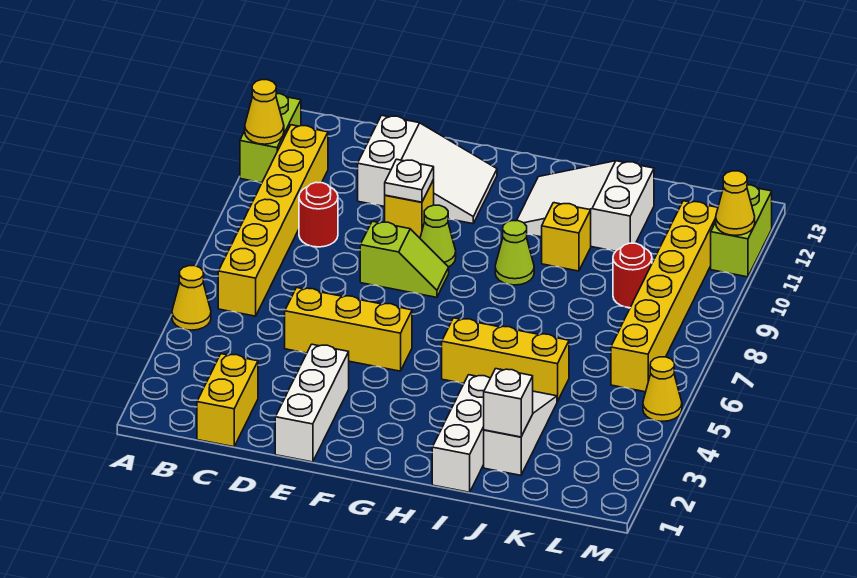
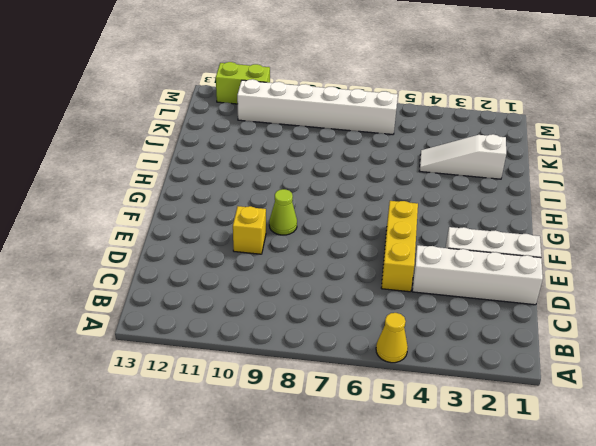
white 1x4 brick [412,245,543,305] -> none
white 1x6 brick [237,79,398,134] -> yellow 1x6 brick [611,201,718,392]
none -> lime 1x2 brick [240,94,301,183]
none -> yellow 1x6 brick [218,125,328,316]
none -> yellow 1x2 brick [197,354,258,447]

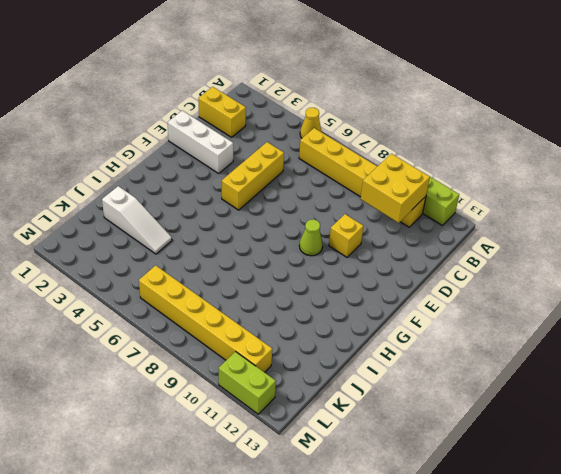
yellow 2x2 brick [361,154,430,223] -> none
none -> red 1x1 round brick [299,183,338,247]
none -> white 2x3 slope [358,115,497,224]
none -> lime 1x2 slope [360,221,449,297]

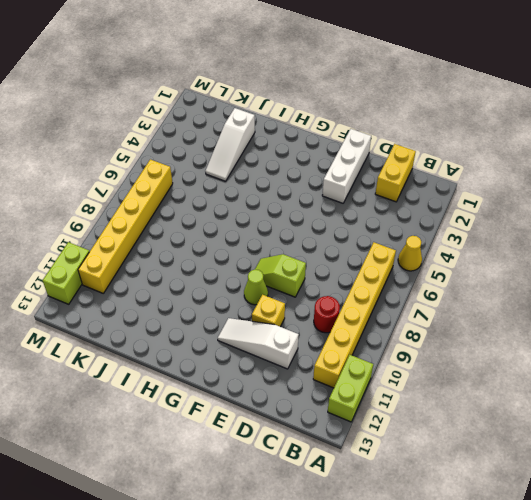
white 1x3 slope [218,318,299,369] -> white 2x3 slope [358,115,497,224]
none -> yellow 1x3 brick [285,288,412,371]
none -> yellow 1x3 brick [442,318,569,402]
none -> lime 1x1 cone [495,221,534,285]

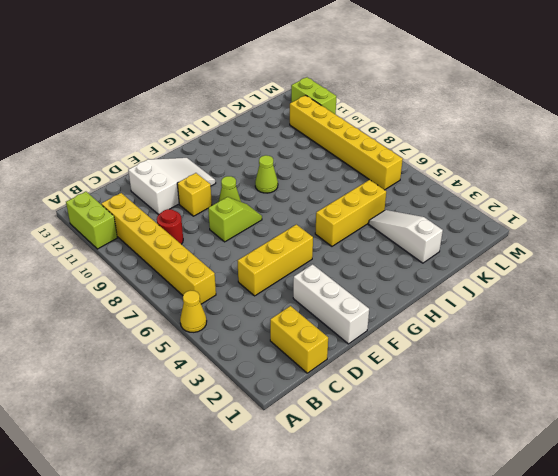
none -> white 2x3 slope [517,161,654,251]
none -> white 1x3 brick [432,375,490,492]
none -> yellow 1x1 brick [542,203,591,271]

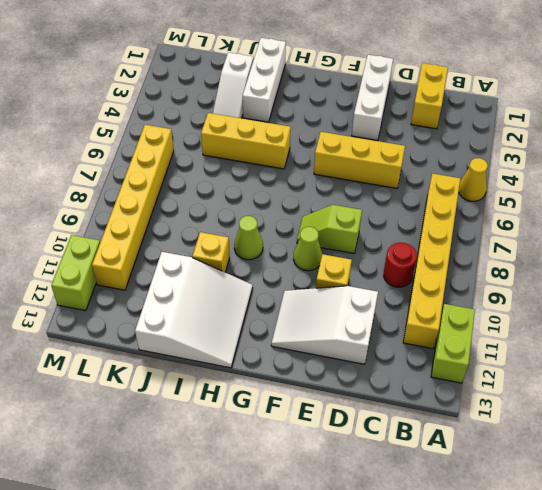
white 3x3 slope [135,252,253,368] -> white 2x3 slope [517,161,654,251]
none -> red 1x1 round brick [613,243,652,308]
none -> yellow 1x1 cone [643,357,682,421]
none -> yellow 1x1 cone [245,80,284,144]

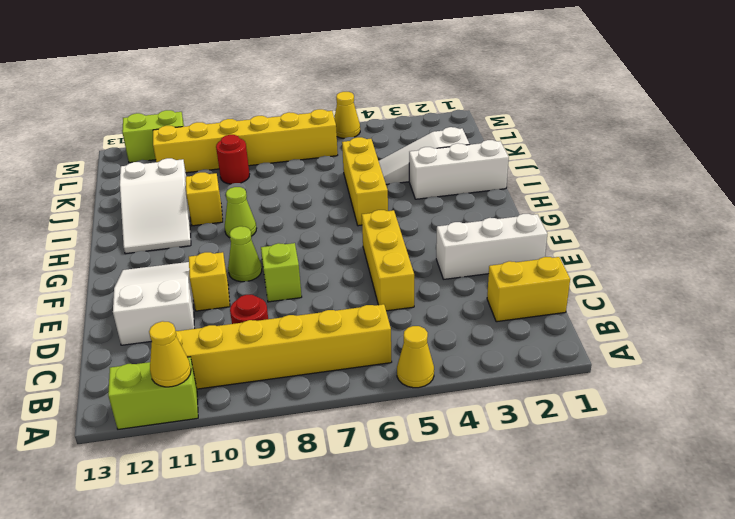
none -> white 1x1 plate [385,159,434,202]
none -> white 1x1 brick [484,369,533,437]
none -> yellow 1x1 cone [716,171,755,235]

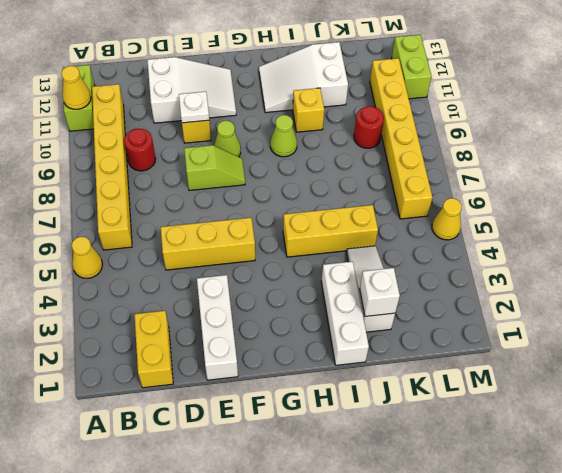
none -> yellow 1x1 cone [716,171,755,235]

